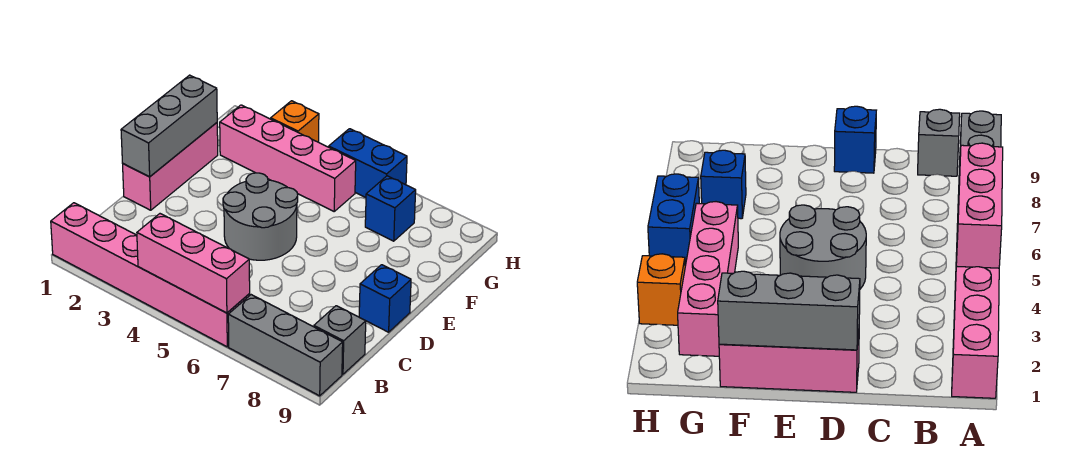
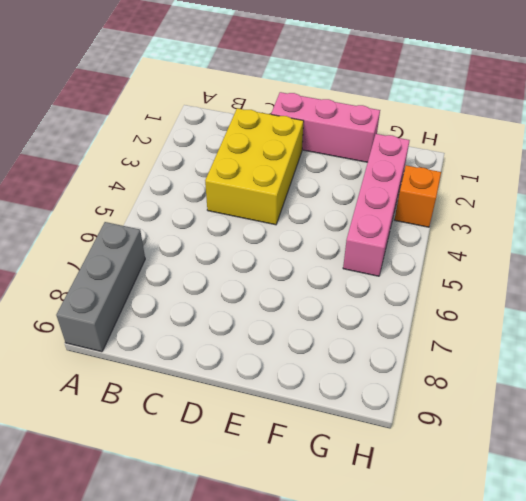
yellow 2x3 brick [205,108,304,225] -> grey 2x2 round brick [223,173,298,260]
none -> pink 1x6 brick [51,203,250,347]
none -> grey 1x1 brick [314,306,366,374]
none -> blue 1x1 brick [359,265,411,332]

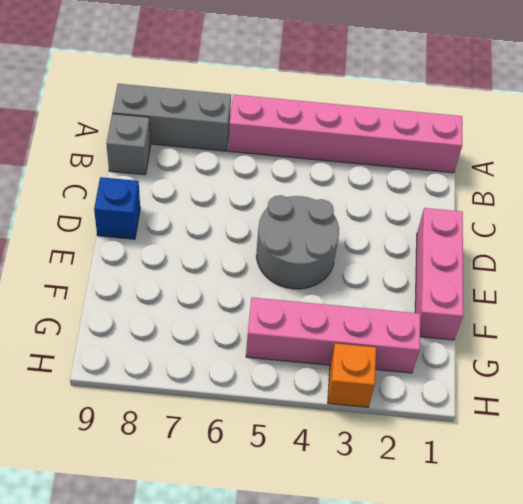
none -> blue 1x1 brick [365,176,416,241]
none -> blue 1x2 brick [329,129,407,197]
none -> pink 1x3 brick [137,214,250,313]

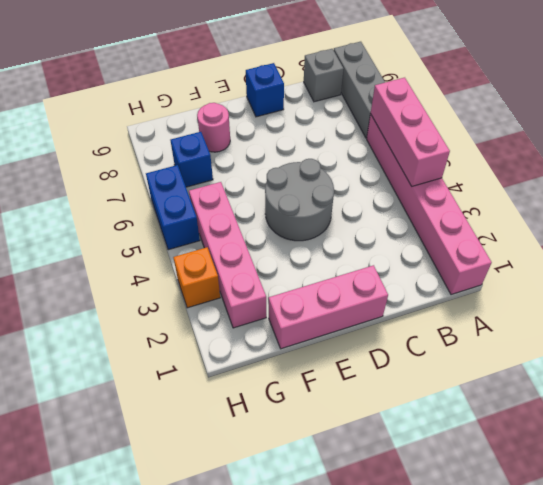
pink 1x1 round brick [197,103,230,152] -> none
none -> grey 1x3 brick [121,75,217,177]

